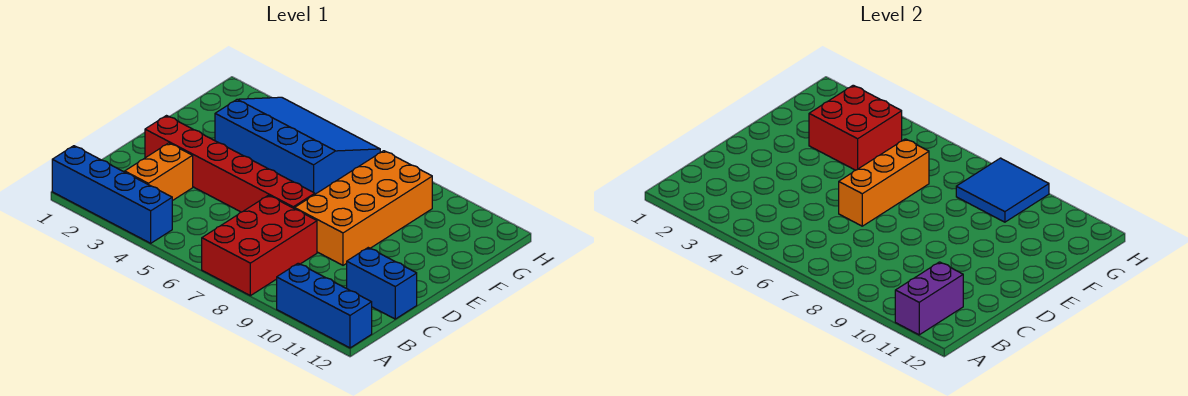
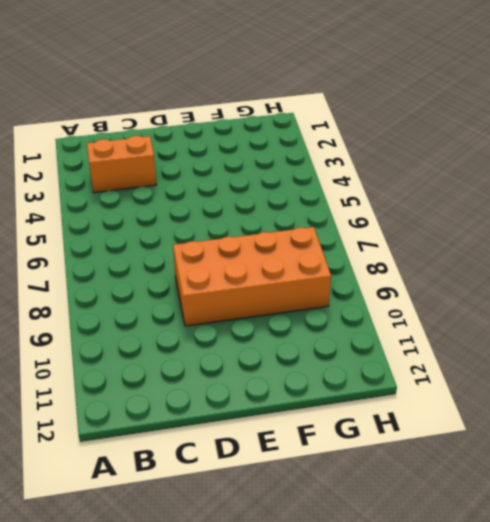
none -> blue 1x4 brick [52,146,172,243]
none -> red 2x3 brick [202,195,317,296]
none -> blue 1x3 brick [277,263,372,348]

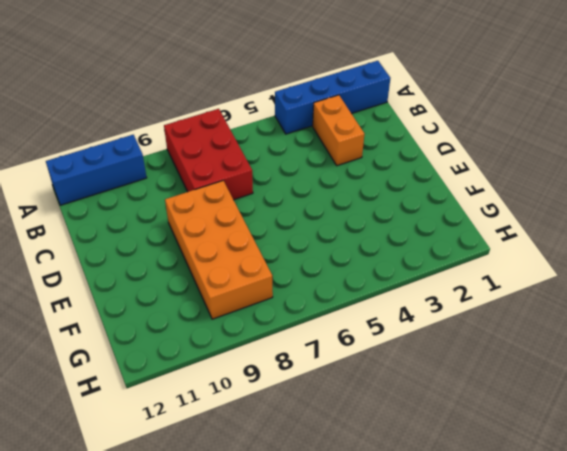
none -> blue 1x2 brick [347,248,417,319]
none -> red 1x6 brick [145,116,315,212]
none -> blue 3x4 slope [215,97,380,194]

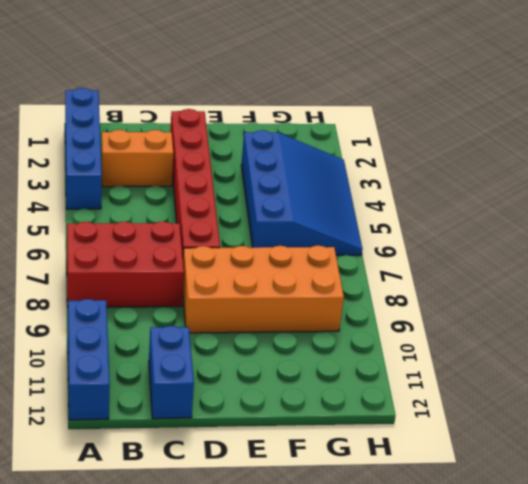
none -> purple 1x2 brick [895,262,963,335]
none -> orange 1x3 brick [839,139,929,226]
none -> red 2x2 brick [809,85,902,170]

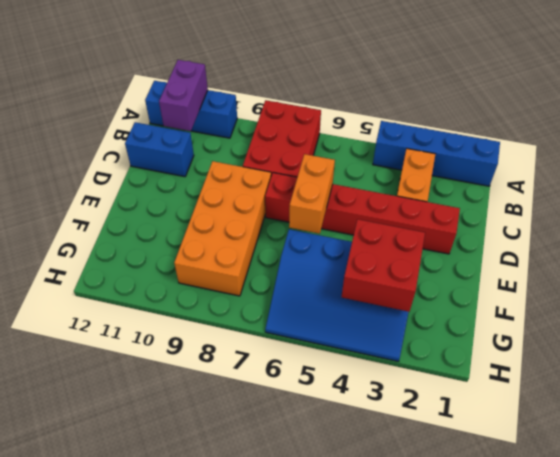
orange 1x2 brick [289,154,335,234] -> orange 1x3 brick [839,139,929,226]
none -> blue 2x2 tile [956,158,1049,222]

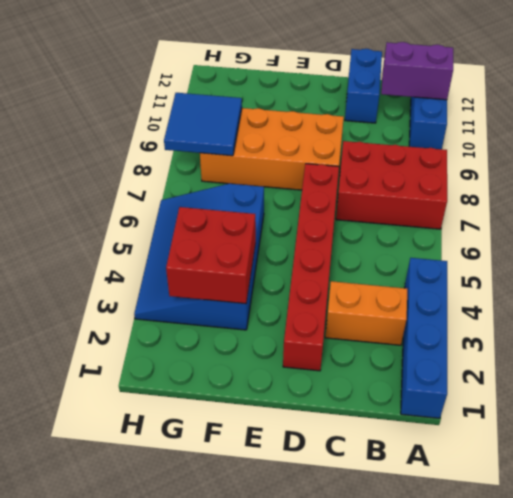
none -> orange 1x3 brick [839,139,929,226]

